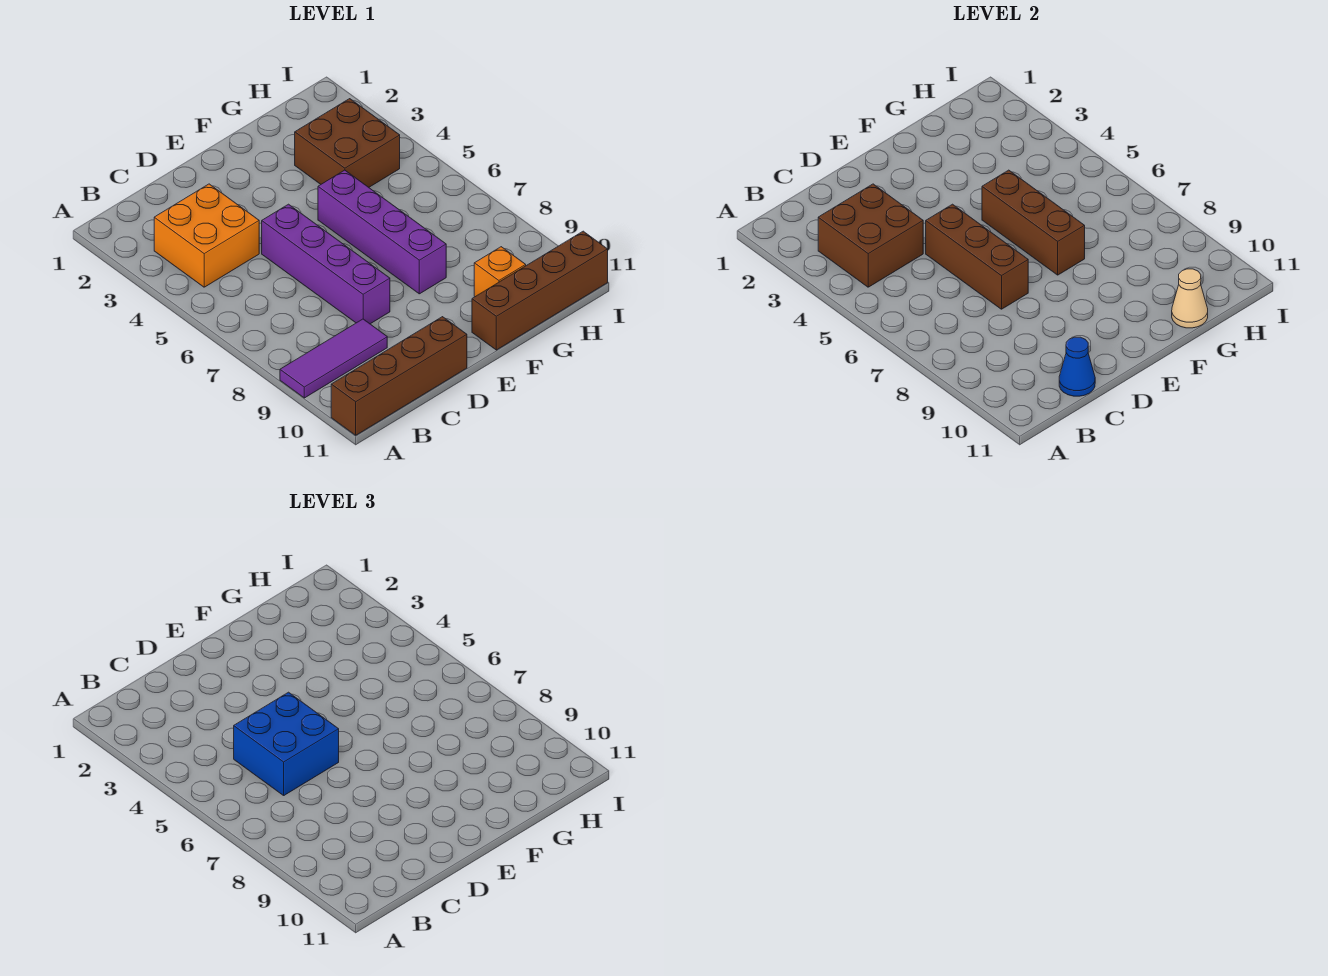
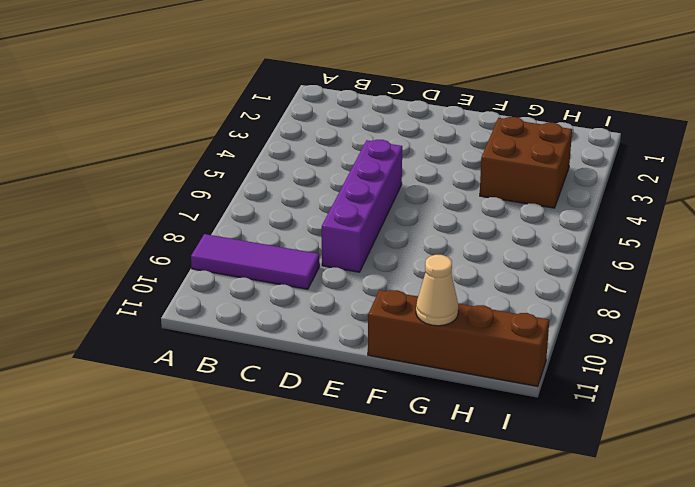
none -> brown 1x4 brick [331,317,467,435]
none -> orange 2x2 brick [154,184,259,287]
none -> purple 1x4 brick [318,170,446,294]

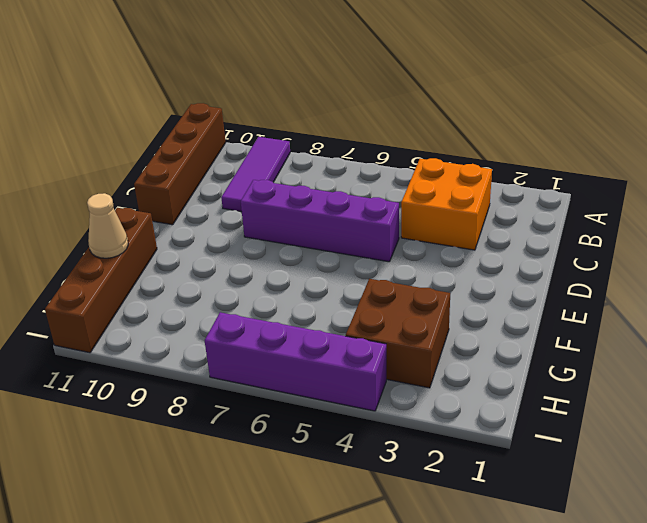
purple 1x4 brick [205,312,386,411] -> purple 1x4 brick moved to [318,170,446,294]
none -> orange 1x1 brick [474,247,526,297]
none -> brown 2x2 brick [818,184,923,287]
none -> blue 1x1 cone [1059,337,1095,396]

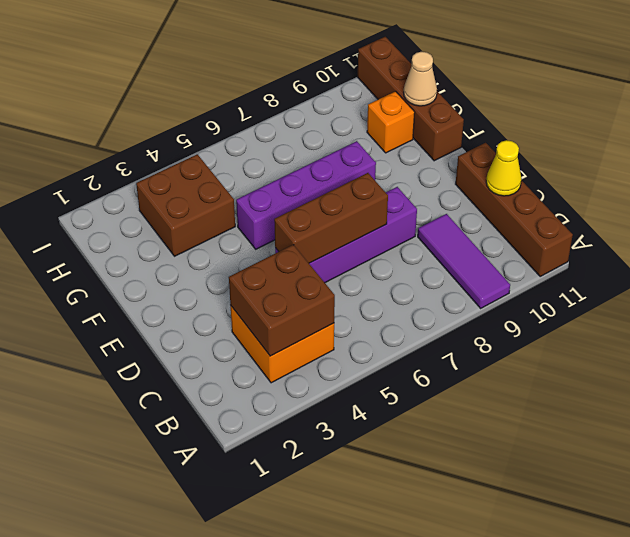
yellow 1x1 cone [486,140,522,196] -> blue 1x1 cone [1059,337,1095,396]
none -> brown 1x3 brick [982,170,1085,275]
none -> blue 2x2 brick [234,692,339,795]

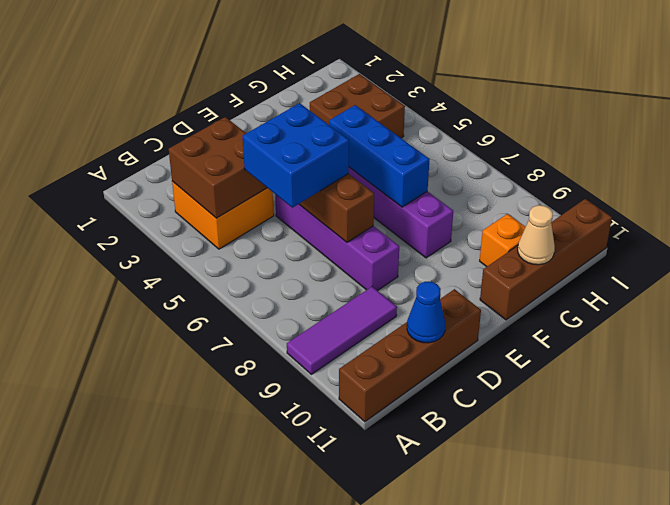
blue 1x3 brick [329,105,430,207] -> brown 1x3 brick [982,170,1085,275]

